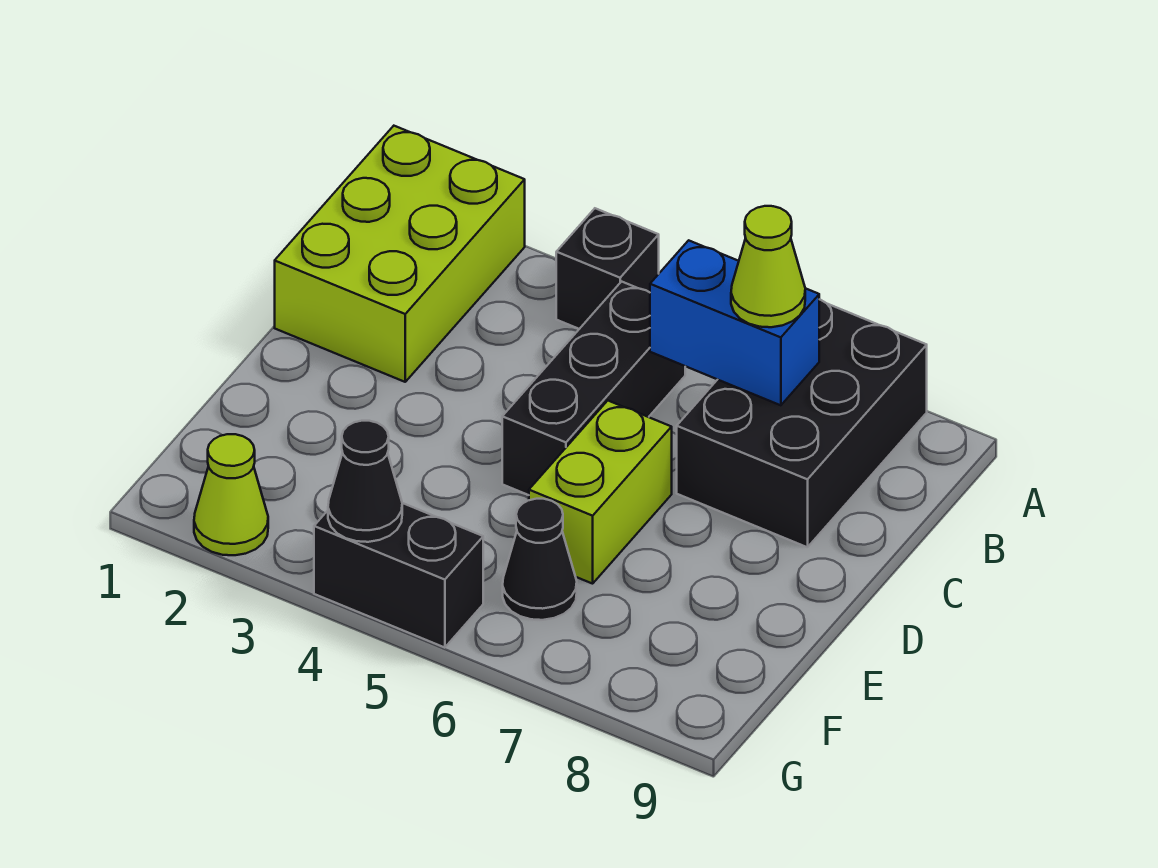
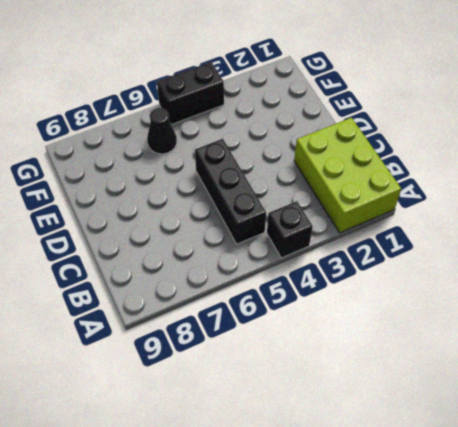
none -> black 2x3 brick [677,299,927,547]
none -> lime 1x2 brick [529,401,672,584]

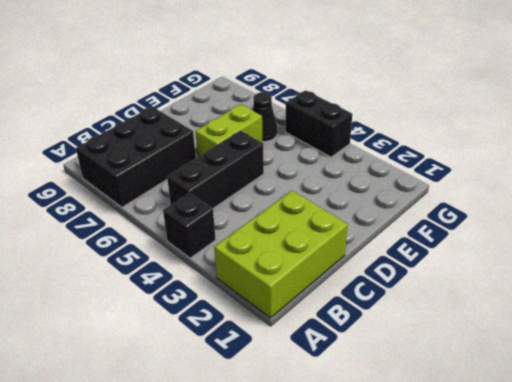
none -> lime 1x1 cone [194,434,268,555]
none -> blue 1x2 brick [650,240,819,405]

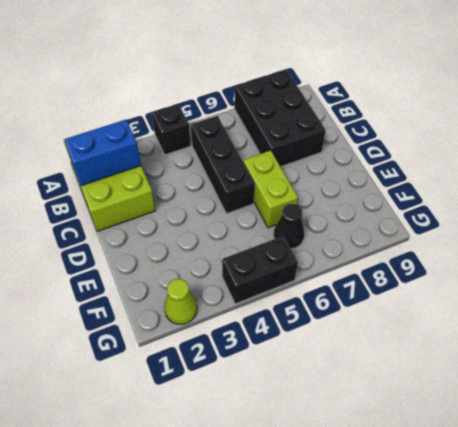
blue 1x2 brick [64,120,141,186] -> blue 1x2 brick moved to [650,240,819,405]
none -> black 1x1 cone [328,421,402,542]
none -> lime 1x1 cone [731,206,805,327]

